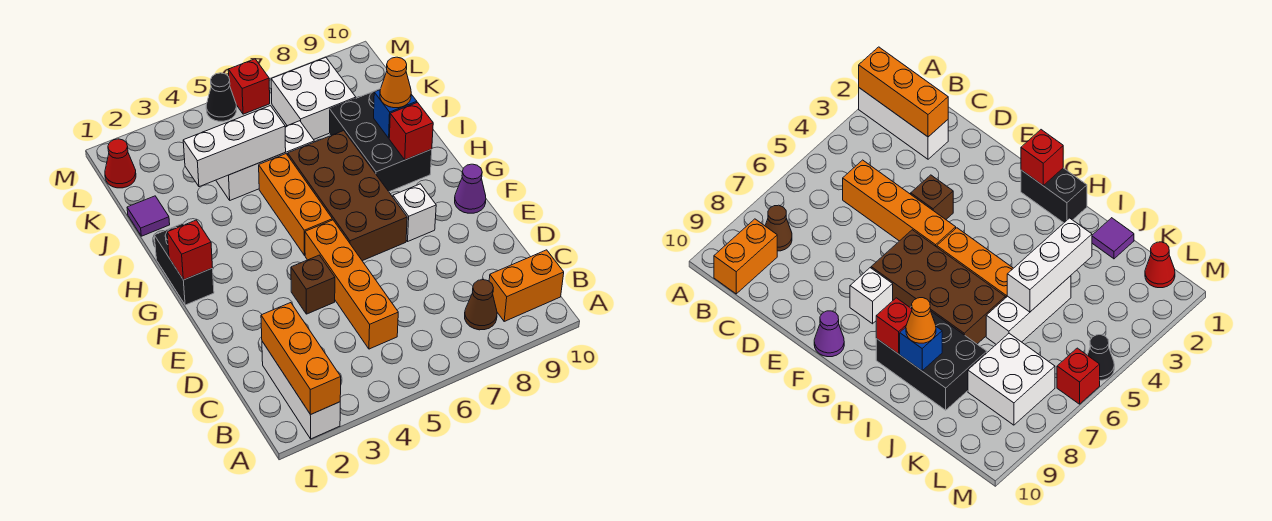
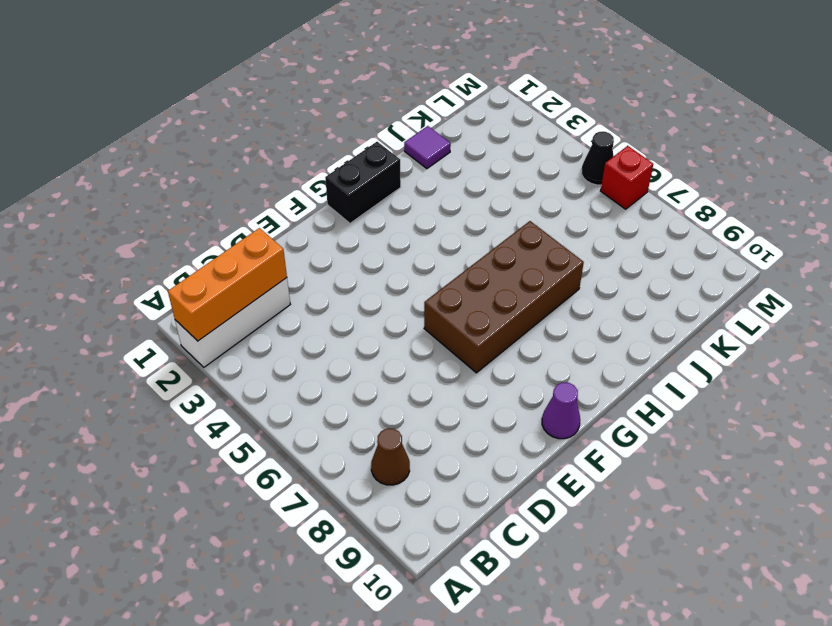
none -> orange 1x2 brick [489,250,564,321]
none -> orange 1x4 brick [305,220,398,349]
none -> brown 1x1 brick [291,255,335,314]

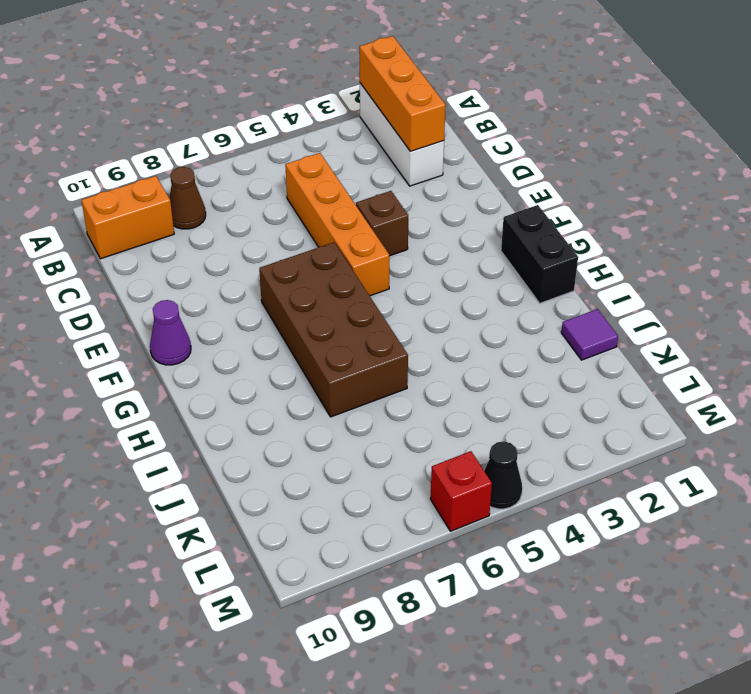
none -> white 1x1 brick [393,184,436,241]
none -> orange 1x3 brick [259,154,332,255]
none -> black 2x3 brick [330,89,432,192]

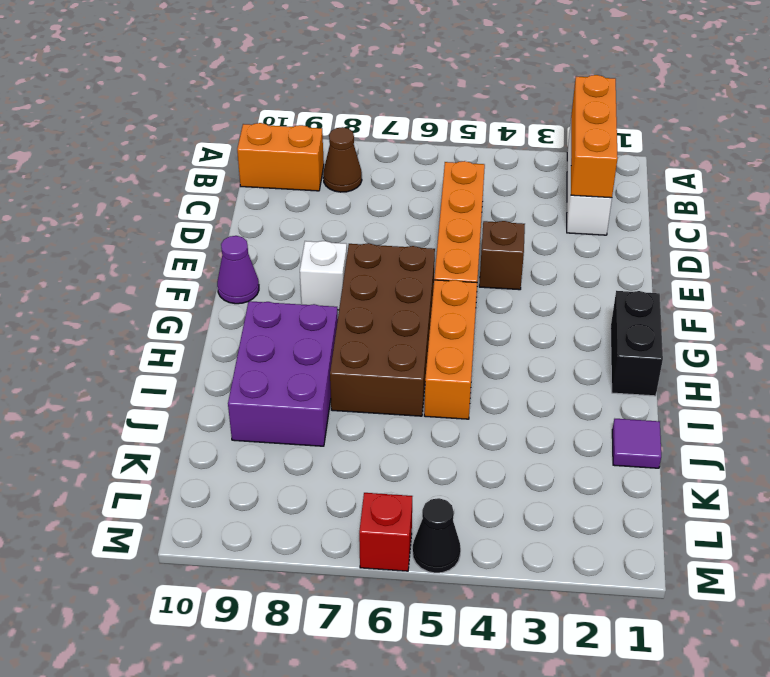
purple 2x3 brick [228,301,338,446] -> black 2x3 brick [330,89,432,192]
none -> white 1x3 brick [216,121,314,200]
none -> white 2x2 brick [271,57,356,140]
none -> red 1x1 cone [105,139,136,188]

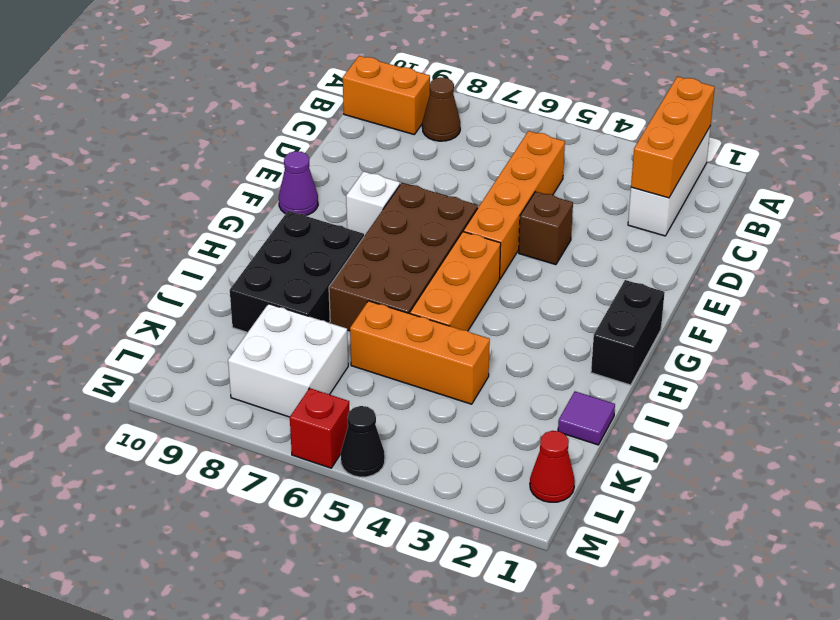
orange 1x3 brick [350,301,490,404] -> white 1x3 brick [216,121,314,200]
none -> red 1x1 brick [167,220,213,280]
none -> red 1x1 brick [389,103,433,160]
none -> blue 1x1 brick [374,90,417,138]

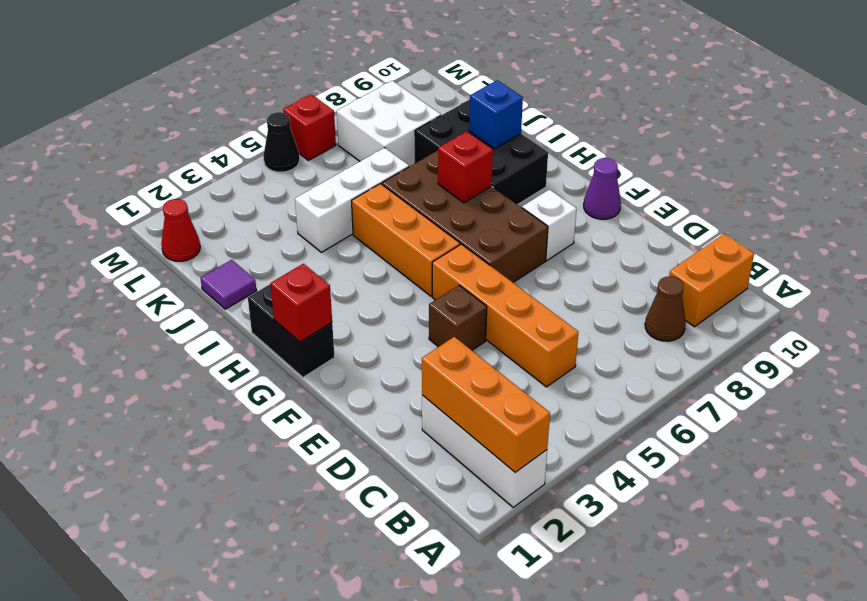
red 1x1 brick [438,131,493,203] -> red 1x1 brick moved to [389,103,433,160]
none -> white 1x3 brick [183,106,286,187]
none -> orange 1x1 cone [380,57,411,108]

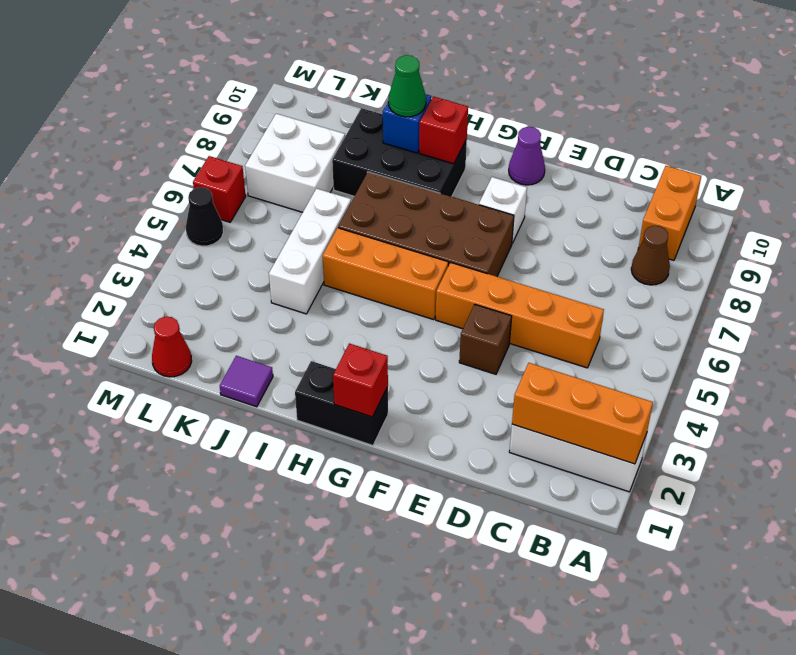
green 1x1 cone [388,55,426,117] -> orange 1x1 cone [380,57,411,108]
none -> white 1x3 brick [183,106,286,187]

